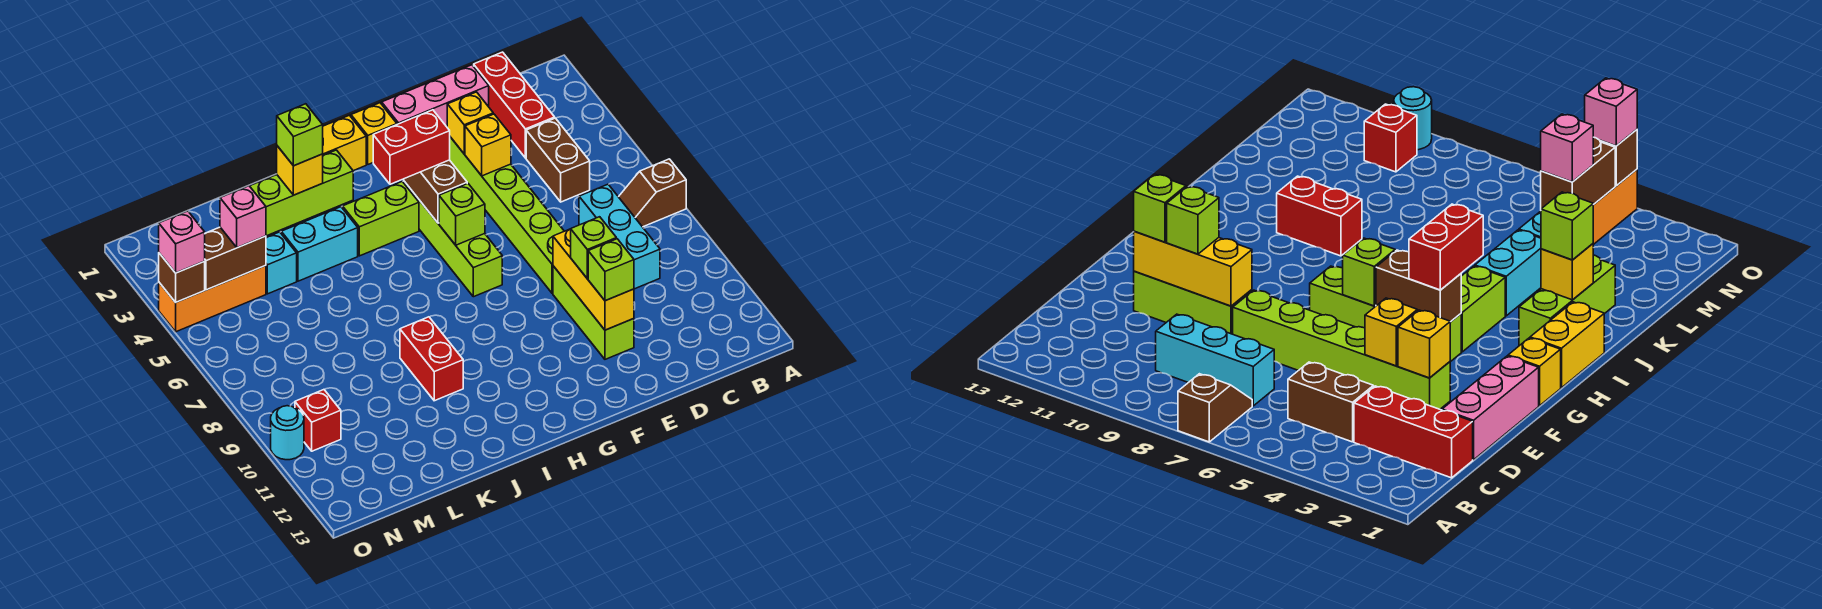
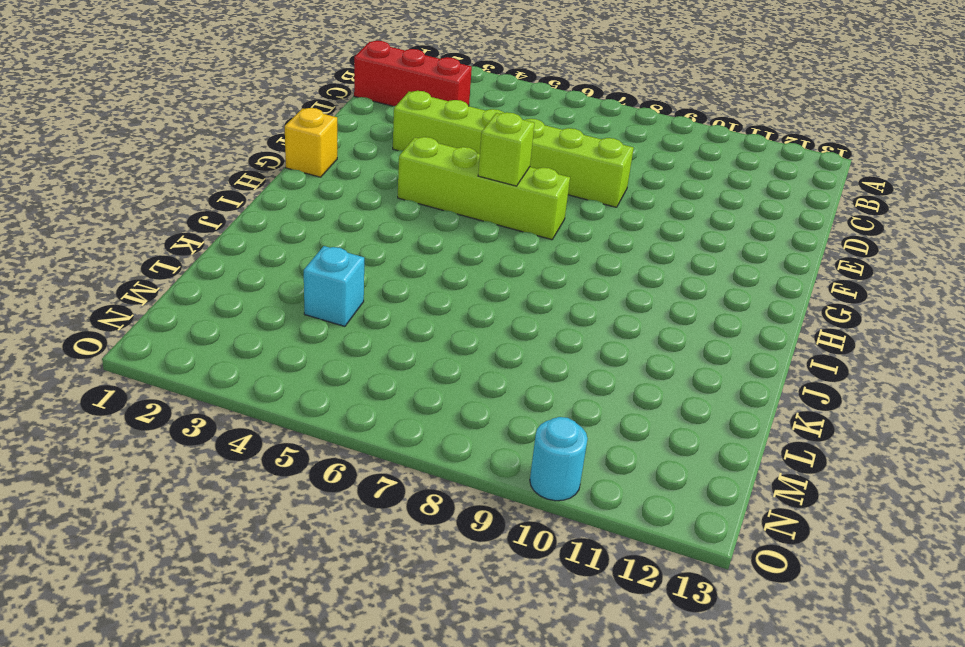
none -> brown 1x2 slope [619,159,686,227]
none -> brown 1x2 brick [526,118,590,202]
none -> cyan 1x3 brick [579,184,660,289]
none -> pink 1x3 brick [382,65,489,127]

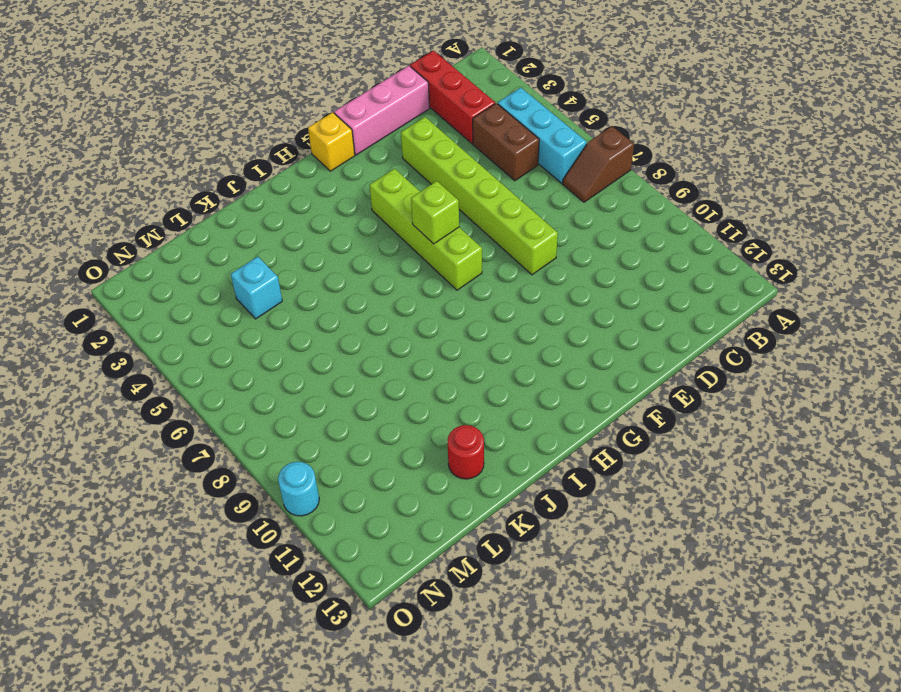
cyan 1x3 brick [498,88,587,183] -> cyan 1x3 brick moved to [579,184,660,289]
red 1x1 round brick [448,425,484,479] -> none
none -> lime 1x3 brick [553,266,634,359]
none -> yellow 1x2 brick [323,115,366,171]
none -> lime 1x2 brick [343,182,419,256]
none -> lime 1x3 brick [250,150,353,236]

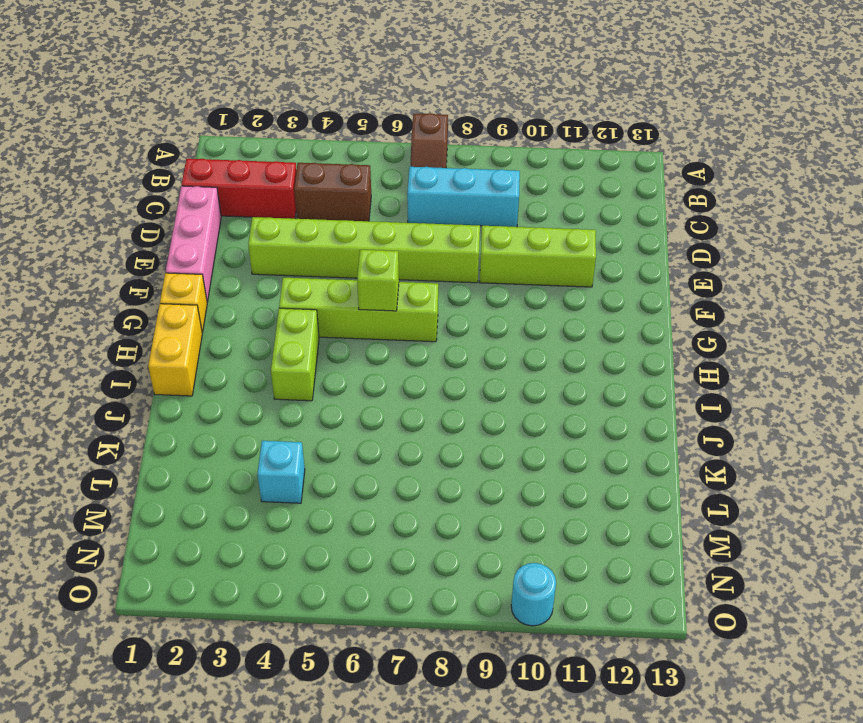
none -> lime 1x3 brick [250,150,353,236]
none -> cyan 1x2 brick [281,207,358,281]
none -> red 1x2 brick [400,317,463,401]
none -> orange 1x3 brick [159,266,266,332]

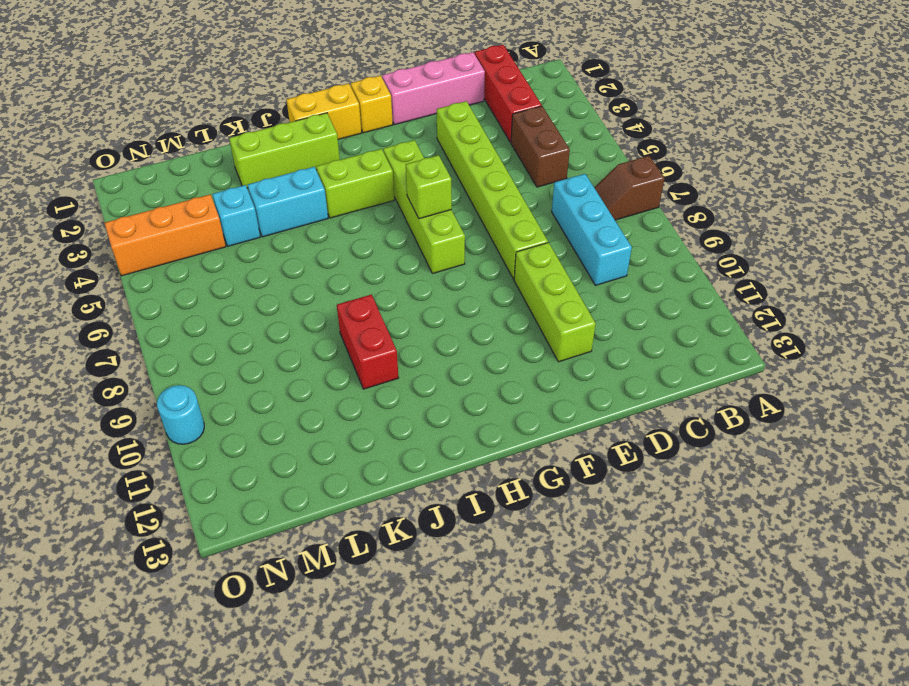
none -> red 1x1 brick [295,390,341,451]
none -> yellow 1x1 brick [447,92,493,154]
none -> yellow 1x1 brick [465,114,511,176]
none -> yellow 1x3 brick [553,229,634,330]

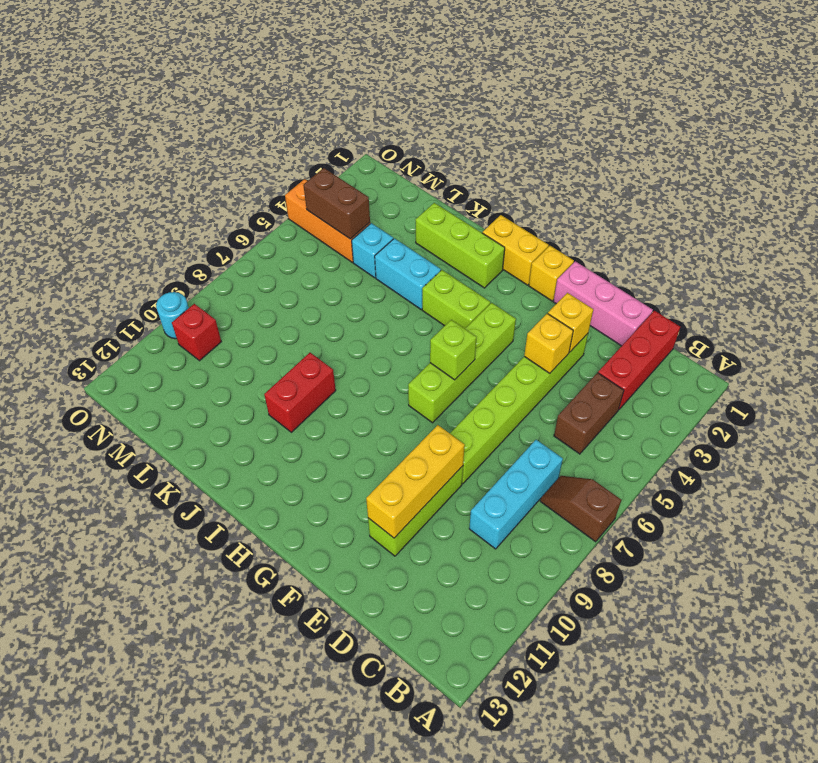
none -> brown 1x2 brick [404,160,467,223]
none -> yellow 1x1 brick [277,146,323,195]
none -> brown 1x1 brick [159,253,205,302]
none -> lime 1x1 brick [571,217,616,279]

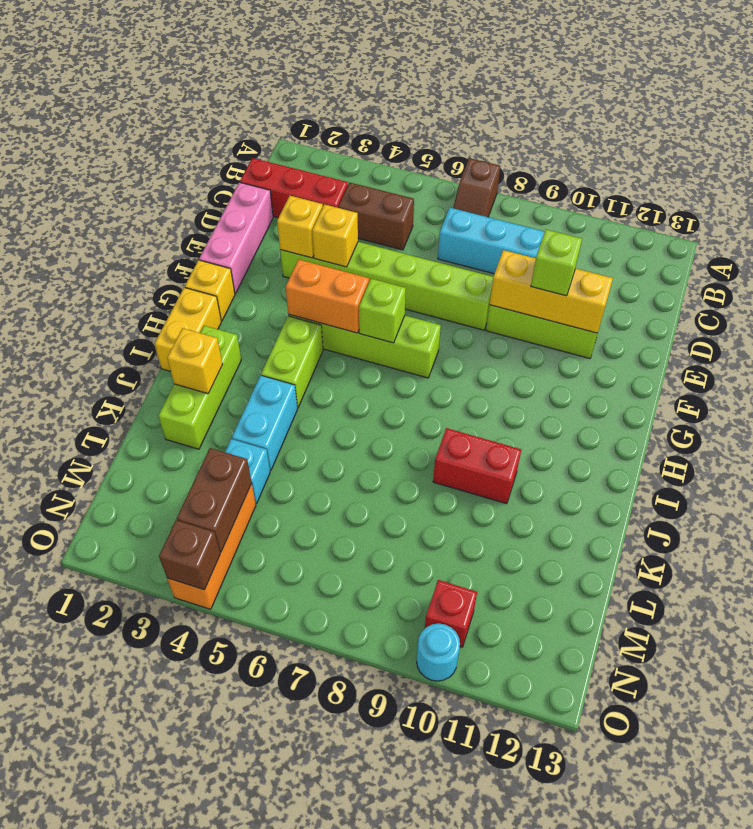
orange 1x2 brick [285,259,369,333] -> brown 1x2 brick [404,160,467,223]
none -> lime 1x1 brick [588,239,634,301]
none -> red 1x2 brick [373,110,450,184]
none -> lime 1x1 brick [277,104,323,166]
none -> pink 1x1 brick [220,186,266,248]

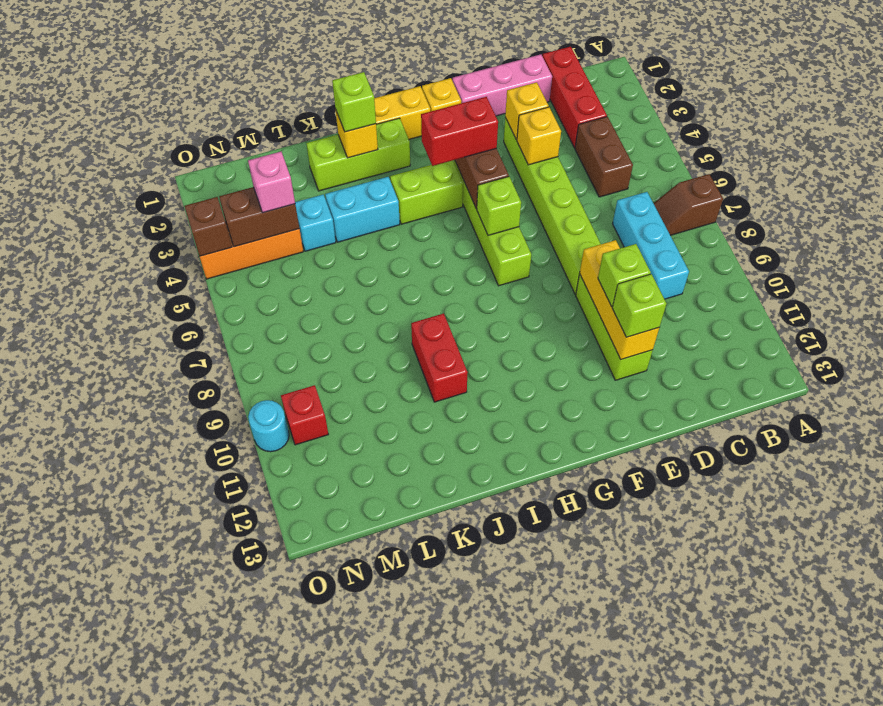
none -> pink 1x1 brick [159,211,205,273]

